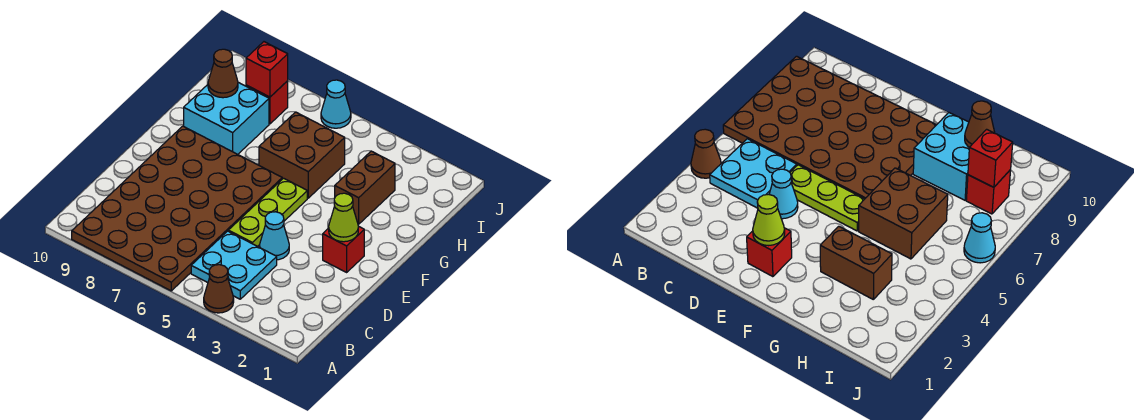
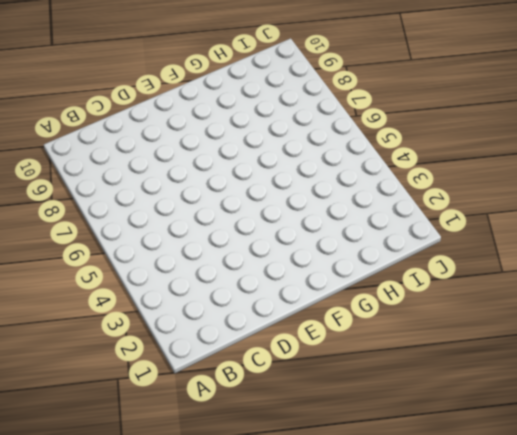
none -> brown 1x1 cone [204,265,234,313]
none -> brown 4x6 plate [72,126,282,291]
none -> cyan 2x2 plate [191,231,277,299]

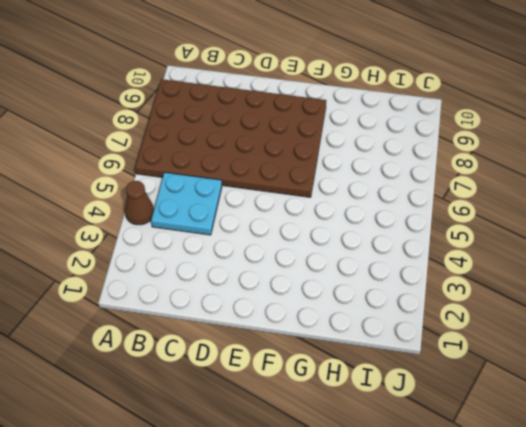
none -> cyan 1x1 cone [260,212,289,260]
none -> lime 1x3 plate [228,178,307,246]
none -> red 1x1 brick [323,226,364,272]

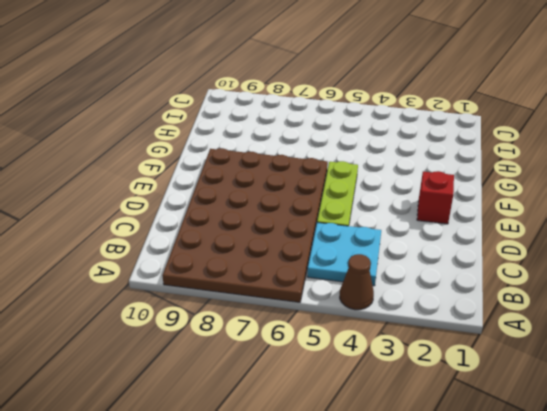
none -> cyan 1x1 cone [260,212,289,260]
none -> brown 1x2 brick [335,151,395,224]
none -> brown 2x2 brick [259,112,345,198]

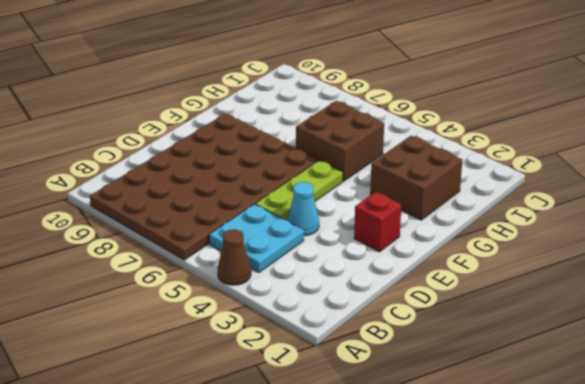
brown 2x2 brick [370,136,462,220] -> brown 1x2 brick [335,151,395,224]
none -> cyan 2x2 brick [184,82,269,154]
none -> red 1x1 brick [246,81,288,124]
none -> cyan 1x1 cone [321,80,351,128]

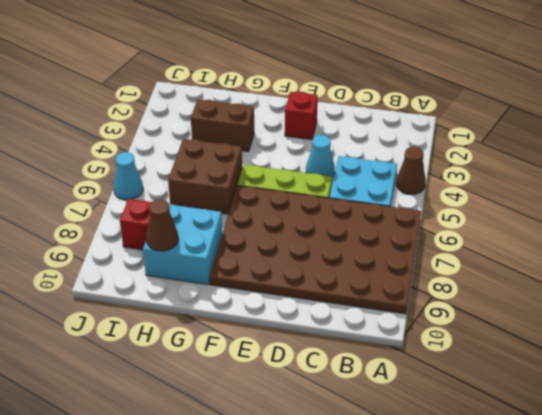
none -> lime 1x1 cone [329,193,358,242]
none -> red 1x1 brick [246,42,288,97]

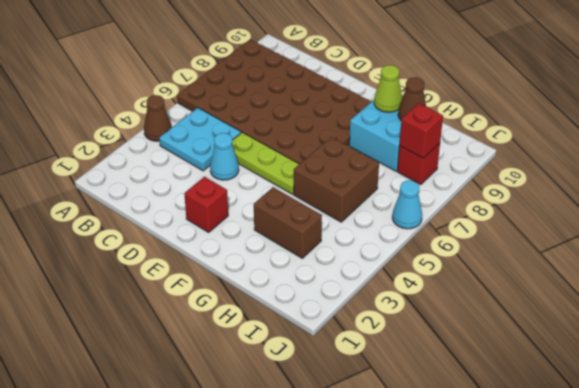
lime 1x1 cone [374,65,402,112] -> lime 1x1 cone moved to [329,193,358,242]

